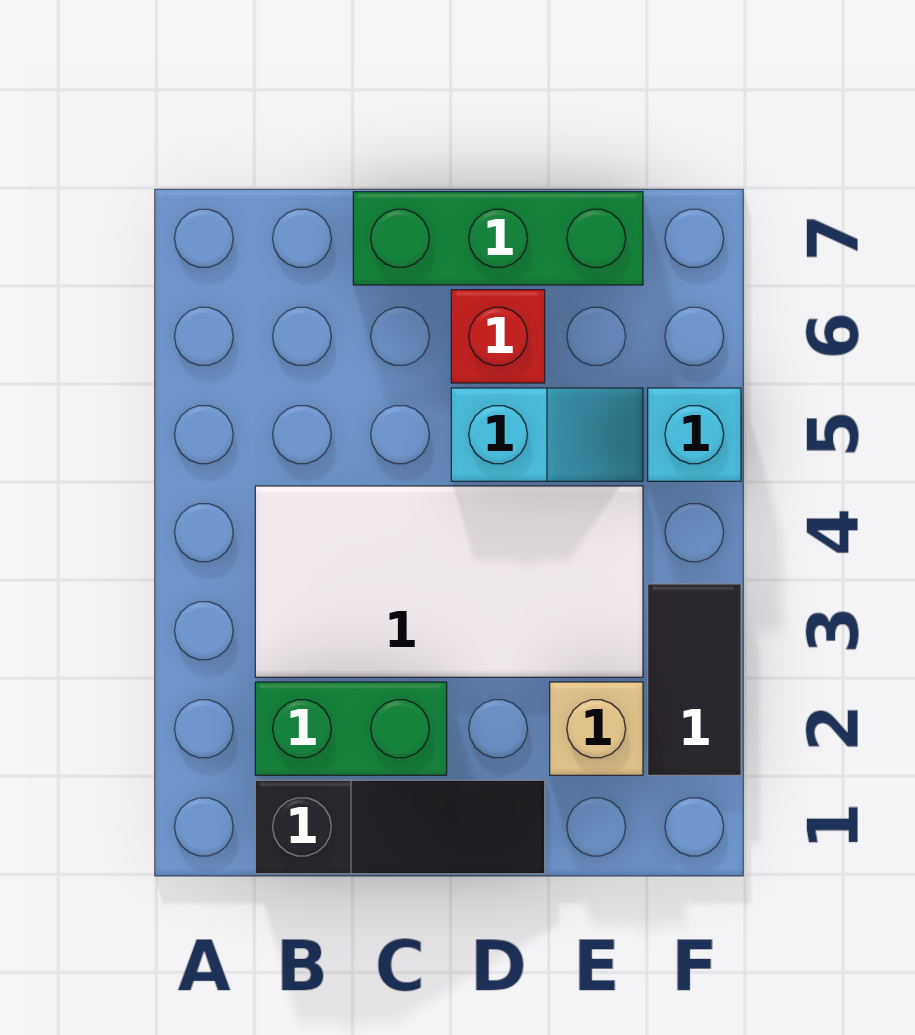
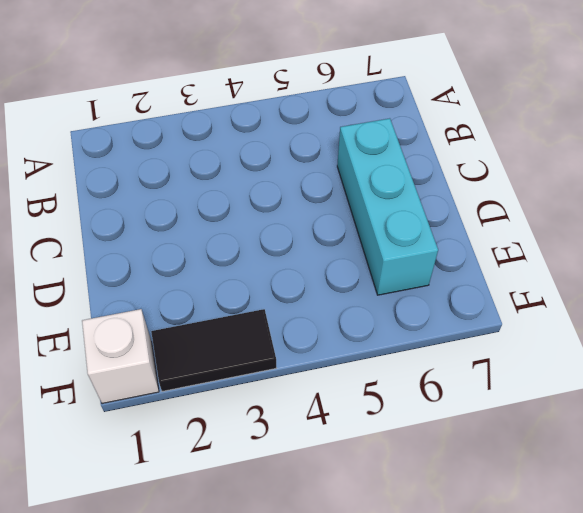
cyan 1x3 brick [337,118,438,295] -> red 1x1 brick [451,290,545,383]
white 1x1 brick [82,309,159,404] -> none
none -> black 1x3 slope [255,780,545,874]
none -> green 1x2 brick [255,682,447,775]

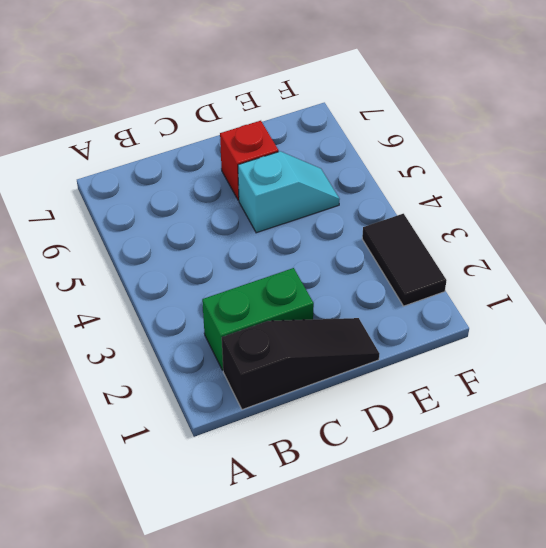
none -> white 2x4 tile [255,486,643,677]
none -> green 1x3 brick [353,192,643,285]

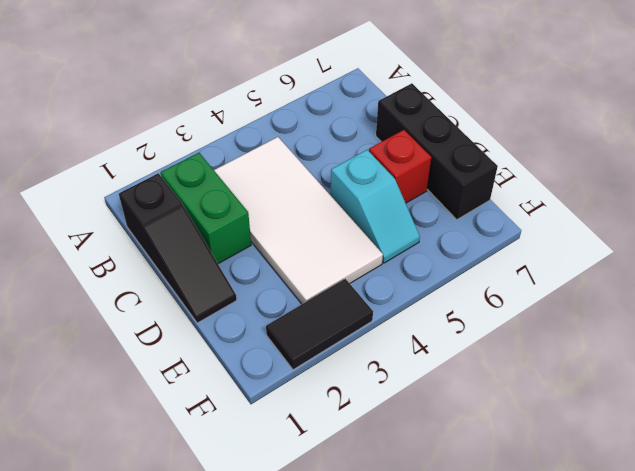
black 1x3 brick [376,83,498,220] -> green 1x3 brick [353,192,643,285]
none -> tan 1x1 brick [550,682,643,775]
none -> cyan 1x1 brick [648,388,741,481]

